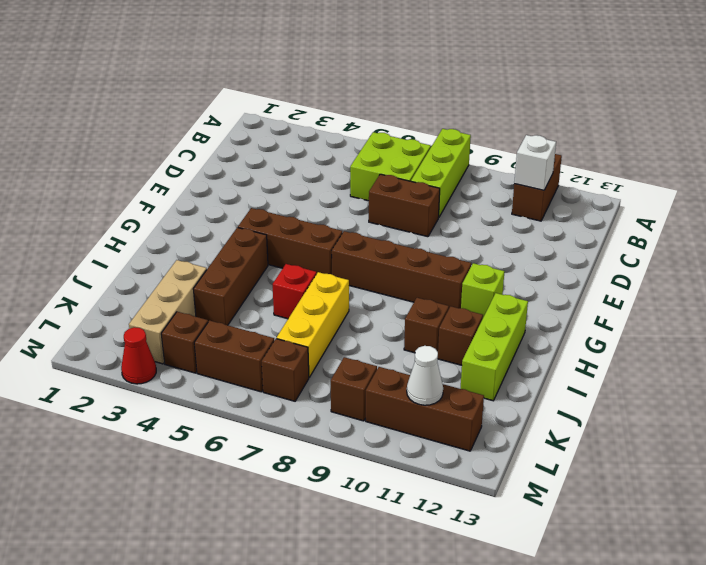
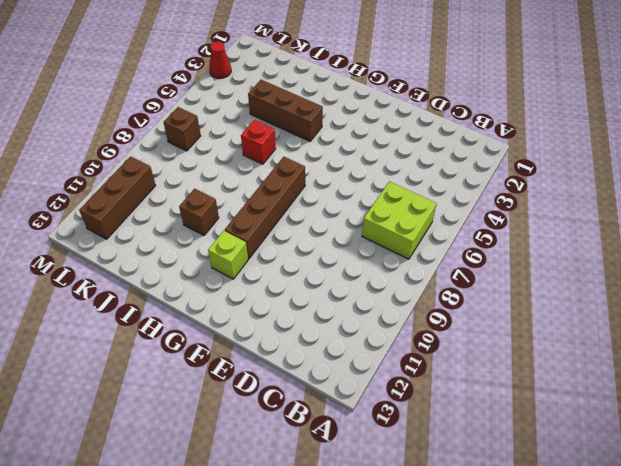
none -> lime 1x3 brick [411,129,471,218]
none -> brown 1x2 brick [512,154,562,221]
none -> brown 1x2 brick [369,174,440,237]

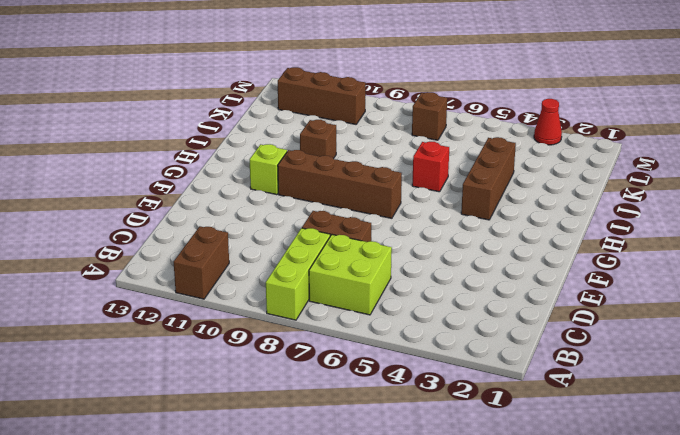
none -> brown 1x3 brick [238,208,342,274]
none -> lime 1x3 brick [460,293,528,401]
none -> yellow 1x3 brick [277,272,349,377]

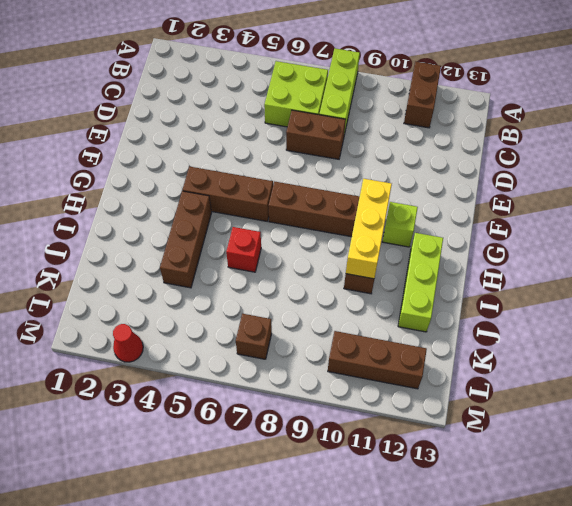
yellow 1x3 brick [346,179,392,279] -> yellow 1x3 brick moved to [277,272,349,377]
none -> brown 1x1 brick [438,306,483,365]
none -> tan 1x3 brick [129,260,207,364]
none -> brown 1x1 brick [161,312,208,373]

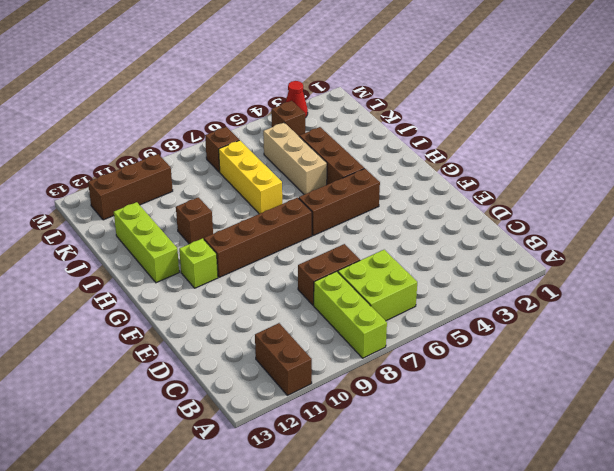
tan 1x3 brick [263,123,327,194] -> tan 1x3 brick moved to [129,260,207,364]
none -> red 1x1 brick [273,264,316,319]
none -> brown 1x1 brick [438,306,483,365]
none -> brown 1x2 brick [194,321,274,392]

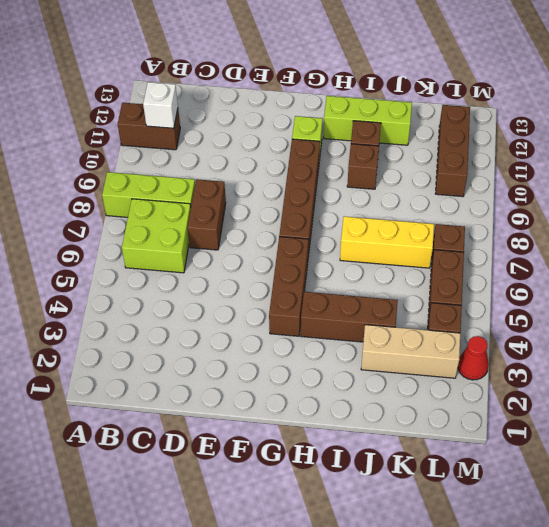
none -> red 1x1 brick [273,264,316,319]
none -> brown 1x1 brick [331,357,377,421]
none -> white 1x1 cone [407,346,443,405]

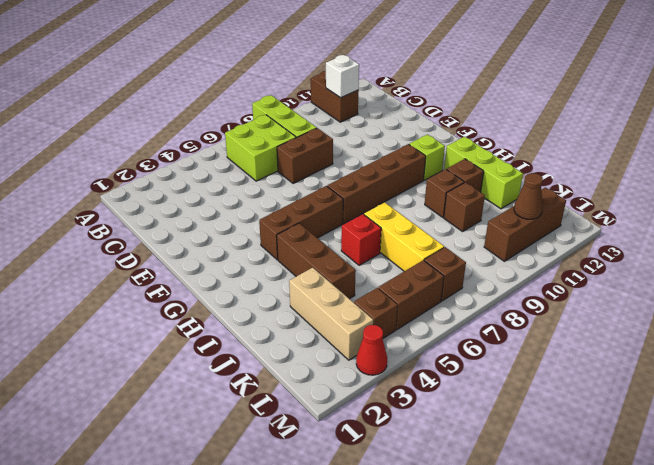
brown 1x1 brick [444,182,485,231] -> brown 1x1 brick moved to [331,357,377,421]
brown 1x1 cone [514,173,543,219] -> white 1x1 cone [407,346,443,405]

